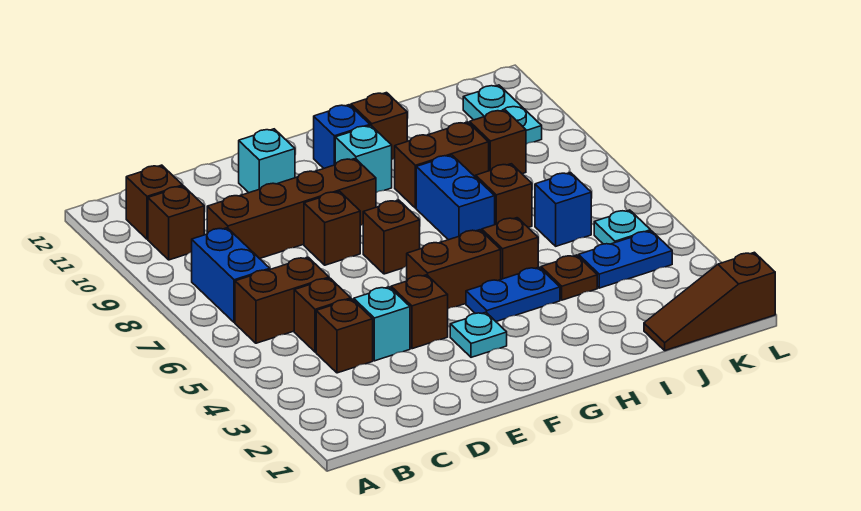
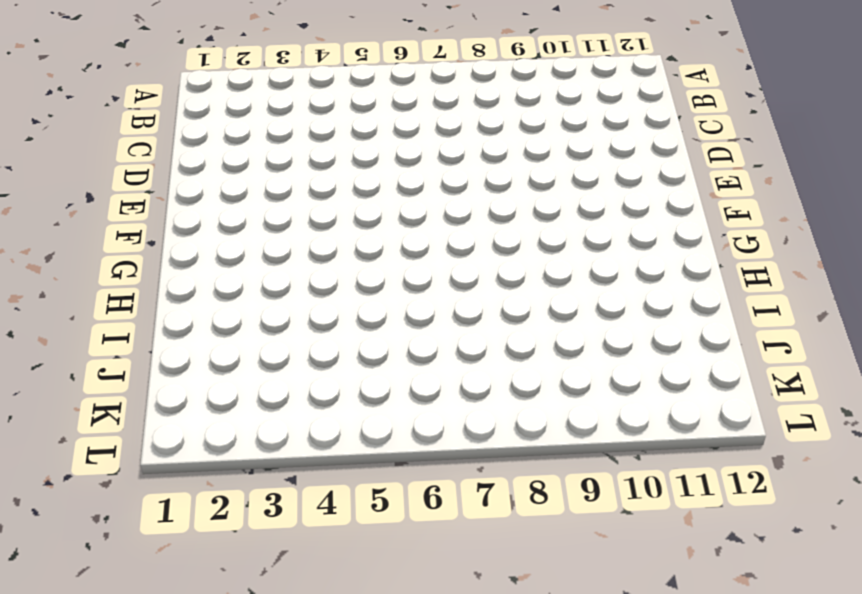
none -> brown 1x2 brick [235,257,329,343]
none -> blue 1x2 brick [192,228,270,323]
none -> brown 1x1 brick [148,186,204,260]

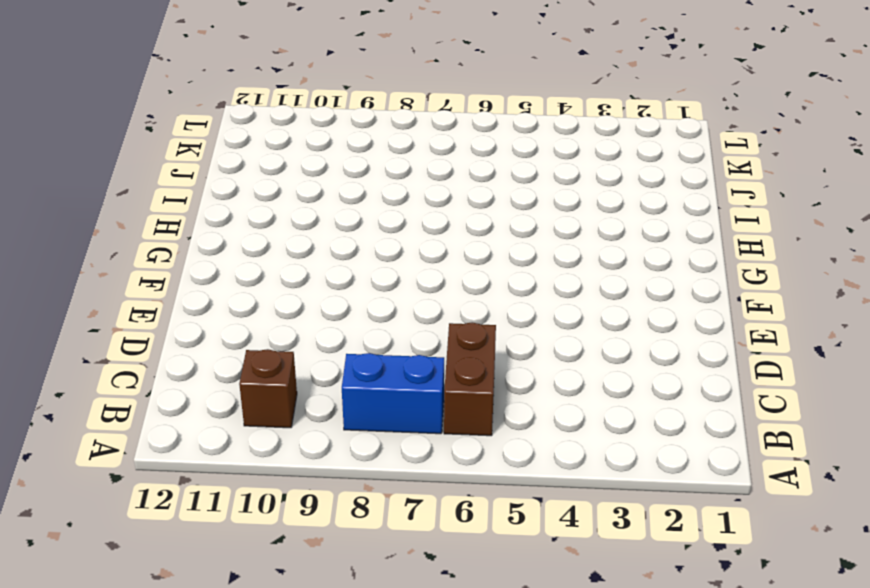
none -> brown 1x1 brick [126,165,183,239]
none -> brown 1x1 brick [316,299,373,373]
none -> brown 1x1 brick [294,278,351,352]

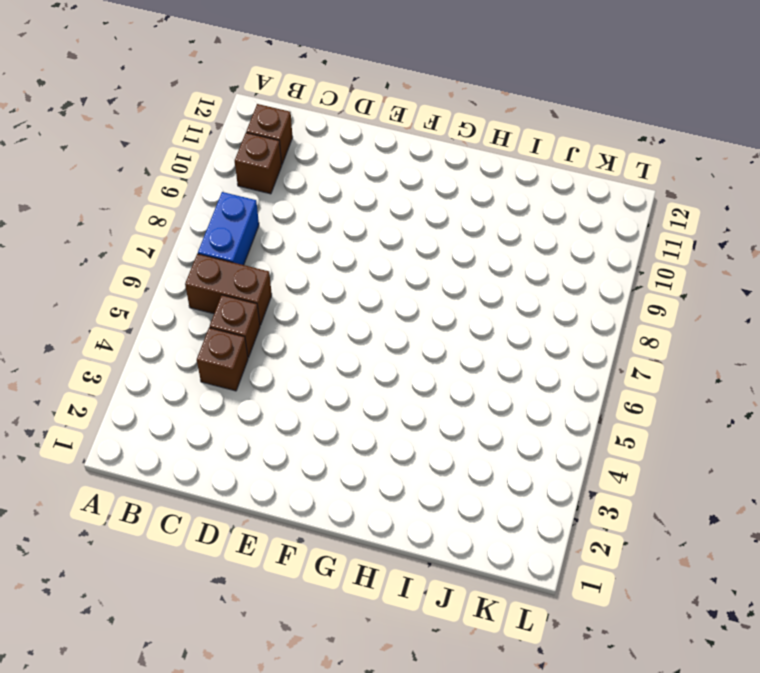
none -> brown 1x4 brick [207,158,376,259]
none -> cyan 1x1 brick [354,287,410,361]
none -> brown 1x1 brick [391,275,448,349]

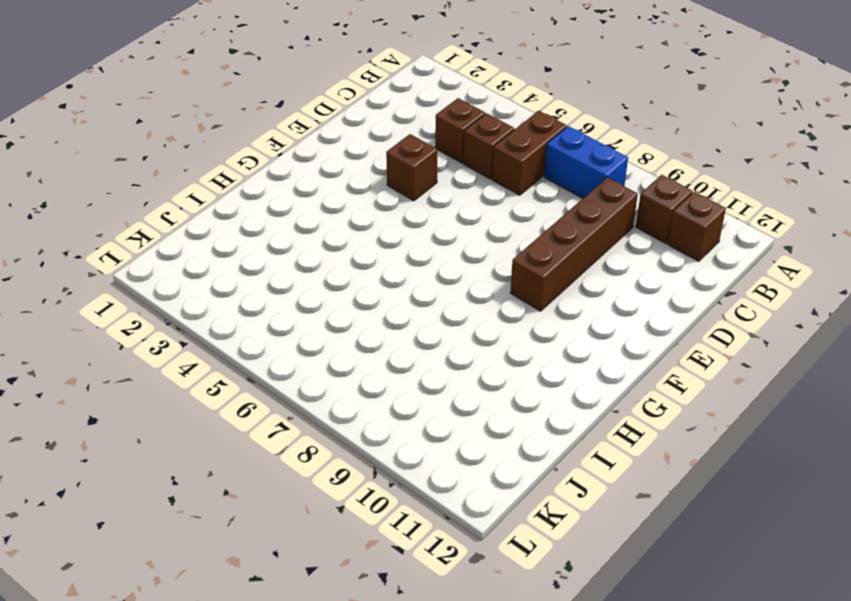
none -> cyan 1x1 brick [354,287,410,361]
none -> brown 1x1 brick [304,191,360,265]
none -> cyan 1x1 brick [239,129,295,193]

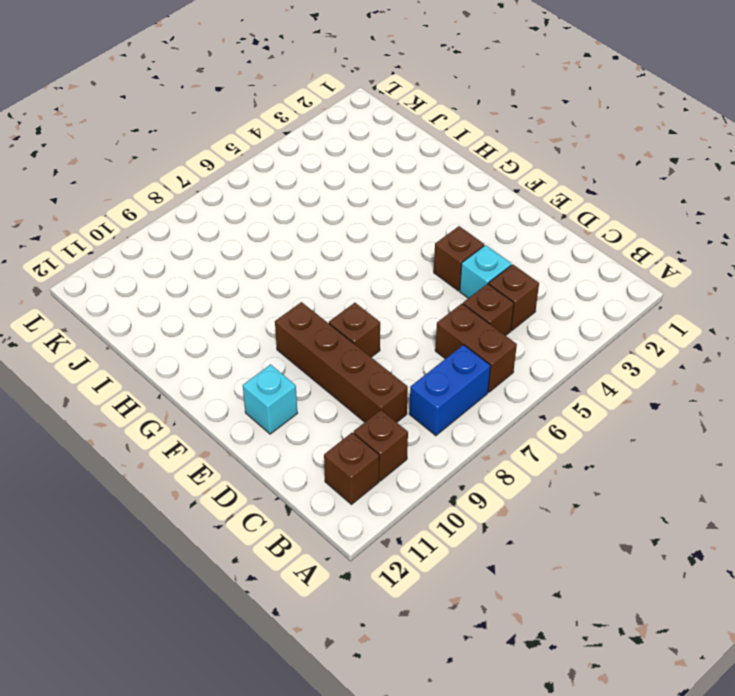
none -> cyan 1x1 plate [450,312,507,357]
none -> brown 1x2 brick [407,230,501,309]
none -> brown 1x1 brick [363,200,420,274]

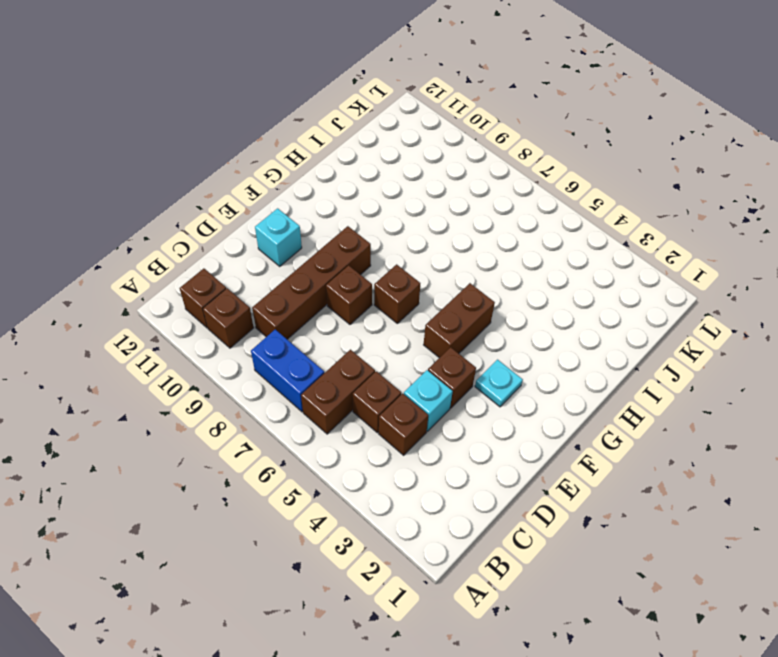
none -> blue 1x2 plate [466,267,560,321]
none -> cyan 1x1 brick [335,126,392,193]
none -> blue 1x1 brick [314,105,370,168]

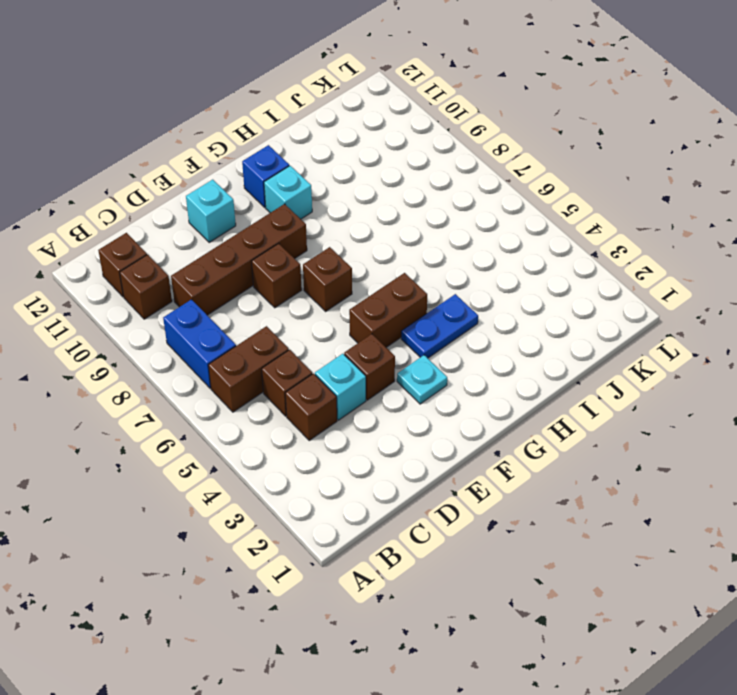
none -> brown 1x1 brick [482,218,538,279]
none -> blue 1x2 brick [416,155,495,240]
none -> brown 1x2 brick [395,122,489,208]

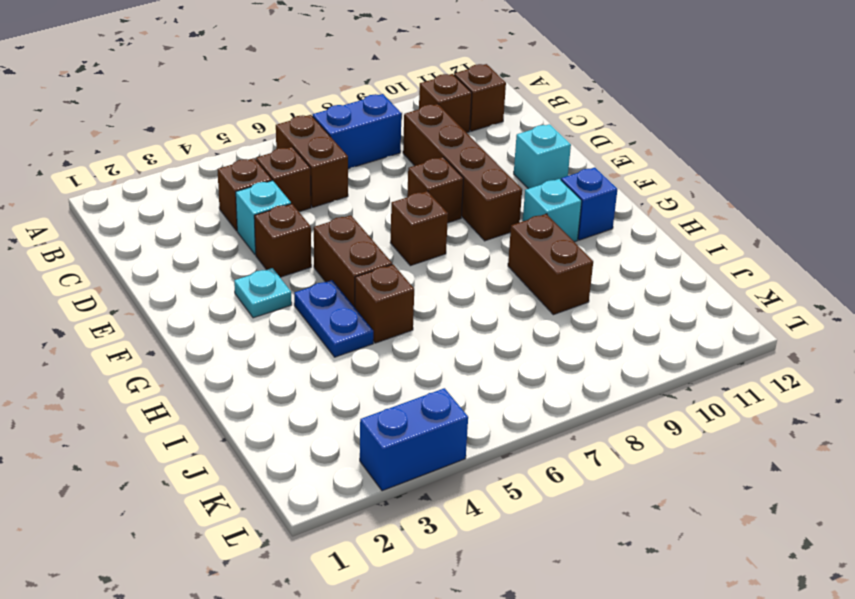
blue 1x2 brick [360,388,468,491] -> blue 1x2 brick moved to [416,155,495,240]
none -> brown 1x1 brick [351,93,407,159]
none -> brown 1x1 plate [541,255,597,300]
none -> brown 1x1 brick [476,164,532,227]

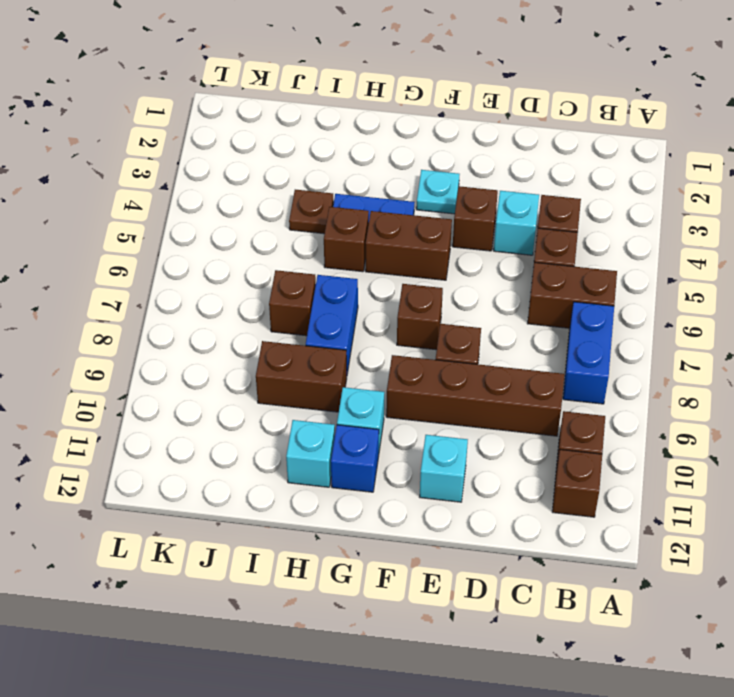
cyan 1x1 brick [286,420,335,487] -> brown 1x1 brick [351,93,407,159]
none -> brown 1x3 slope [644,252,775,351]
none -> blue 1x2 plate [579,231,672,288]
none -> blue 1x1 brick [535,173,591,246]

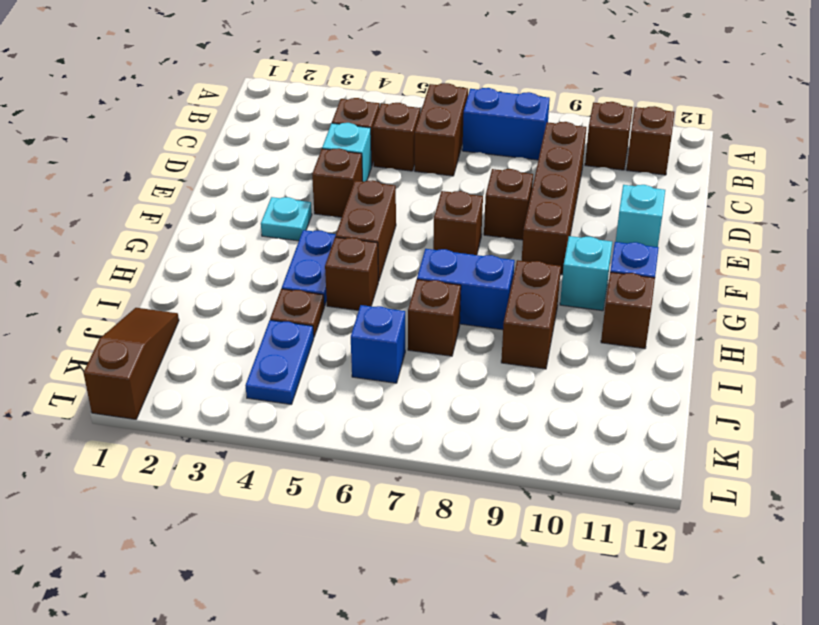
none -> brown 1x1 brick [470,110,526,174]
none -> cyan 1x1 plate [594,210,651,244]
none -> cyan 1x2 plate [463,85,542,144]

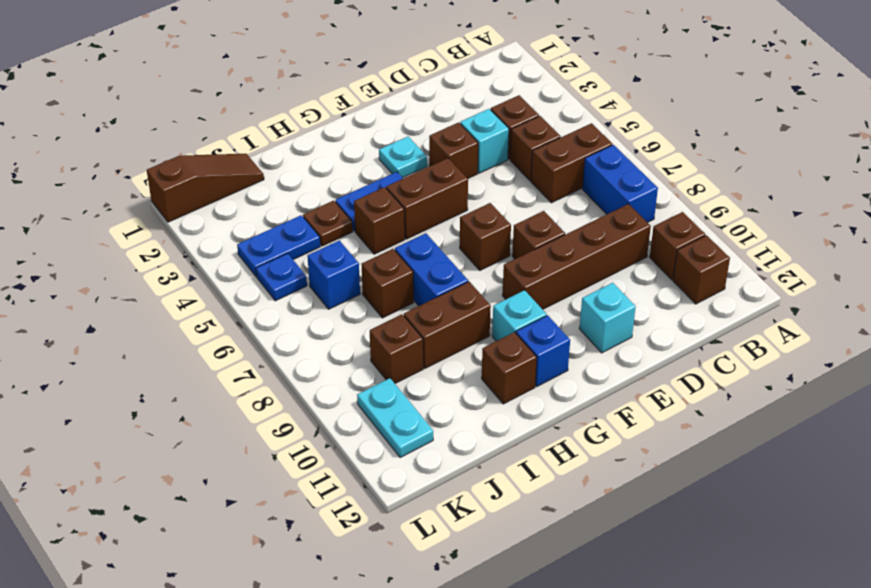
blue 1x1 plate [256,253,307,301] -> cyan 1x1 plate [594,210,651,244]

